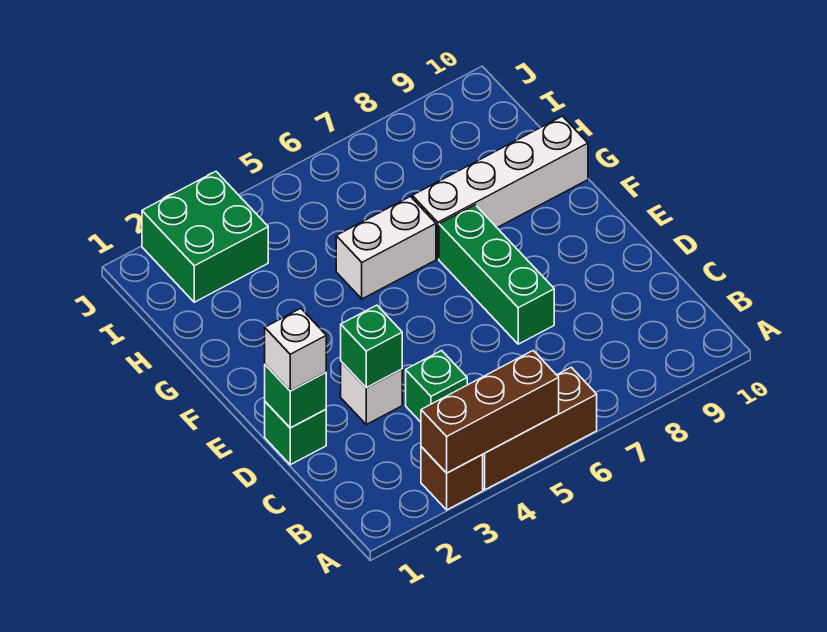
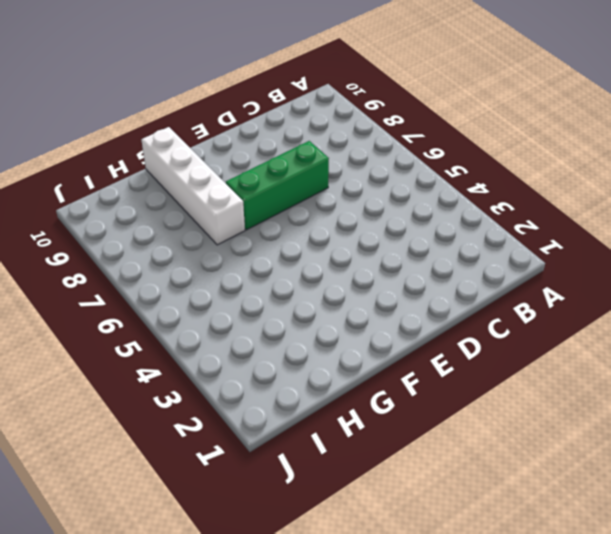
none -> brown 1x1 brick [421,447,483,510]
none -> brown 1x3 brick [482,367,597,490]
none -> green 1x1 brick [406,351,467,422]

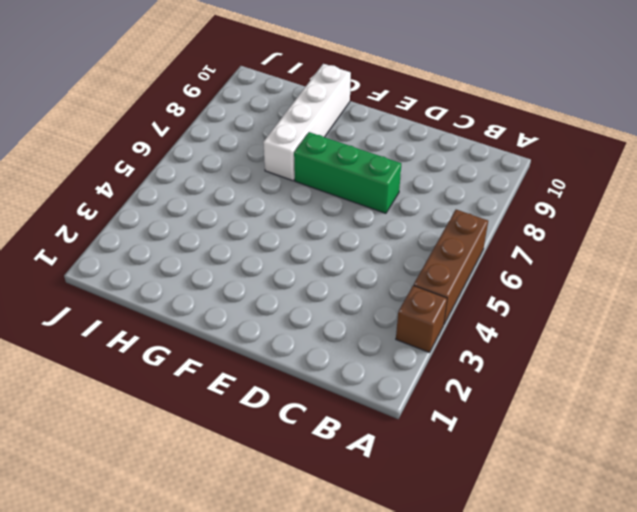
none -> green 1x1 brick [406,351,467,422]
none -> green 1x1 brick [265,402,326,465]
none -> white 1x1 brick [341,362,402,424]

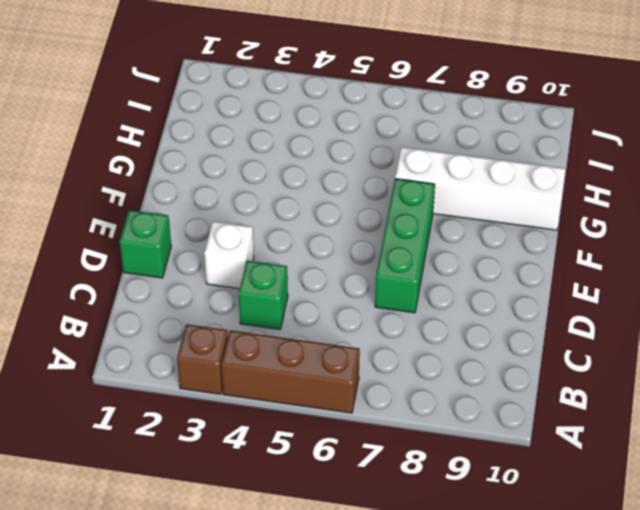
none -> white 1x2 brick [336,196,436,299]
none -> green 2x2 brick [142,171,268,302]
none -> brown 1x3 brick [421,351,559,473]

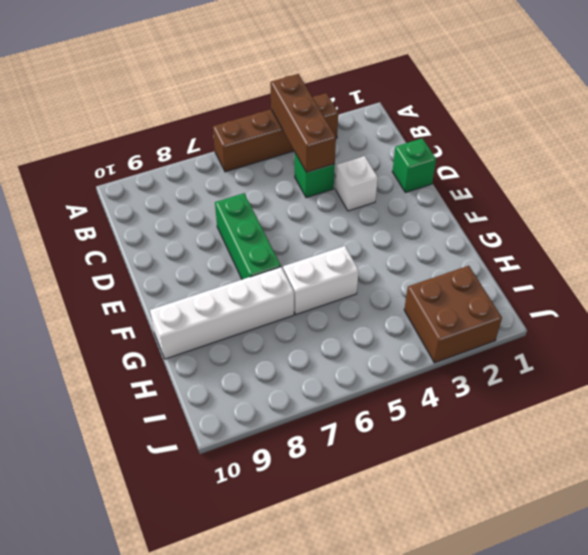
brown 1x3 brick [270,74,336,172] -> brown 1x3 brick turned to [421,351,559,473]
brown 2x2 brick [404,266,502,363] -> green 2x2 brick [142,171,268,302]
none -> green 1x1 brick [265,365,326,428]
none -> green 1x1 brick [341,305,402,388]
none -> white 1x1 brick [265,308,326,391]

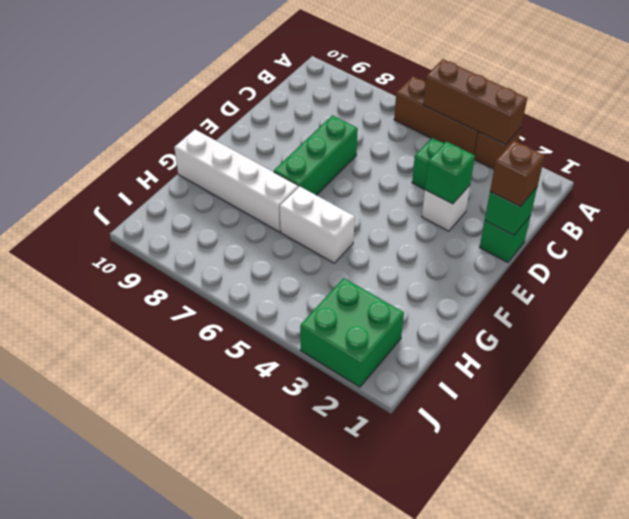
brown 1x1 brick [490,141,545,207] -> white 1x1 brick [265,308,326,391]

